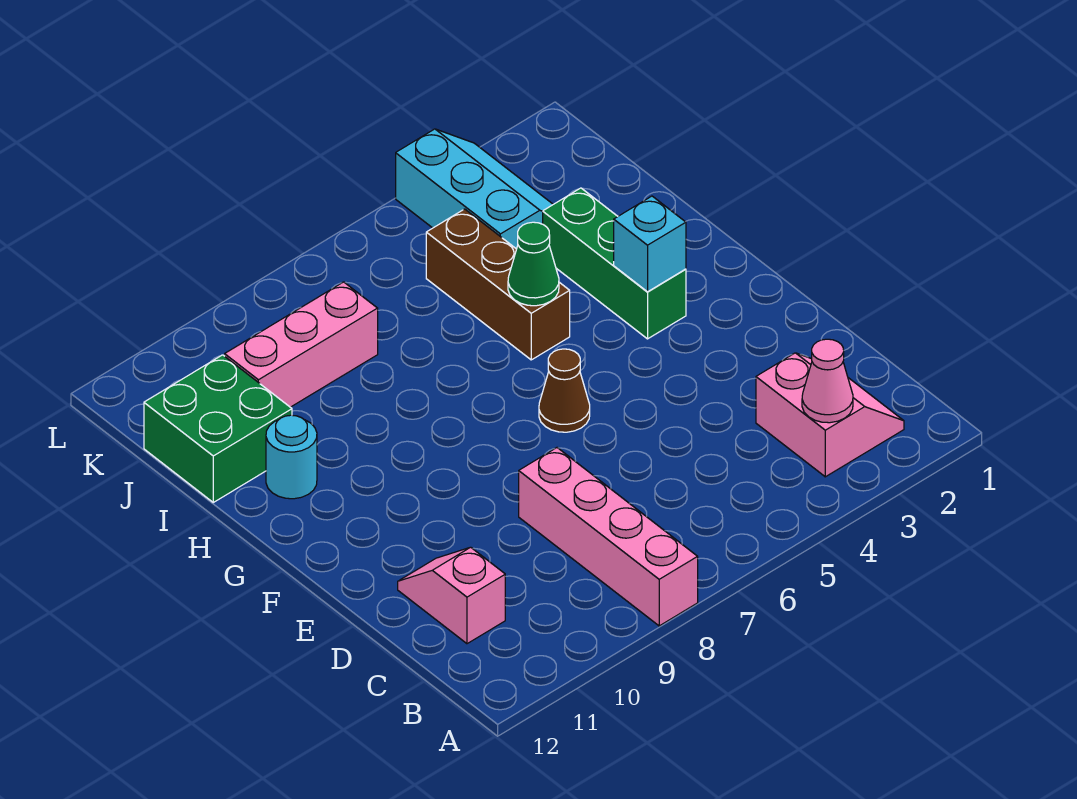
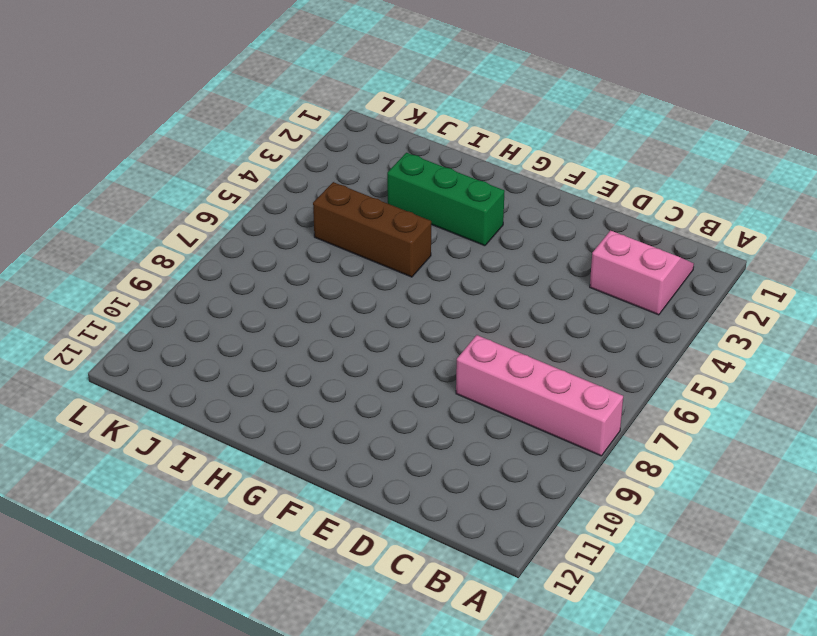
none -> pink 1x2 slope [398,547,505,644]
none -> brown 1x1 cone [539,349,590,432]
none -> cyan 1x1 round brick [266,415,317,499]

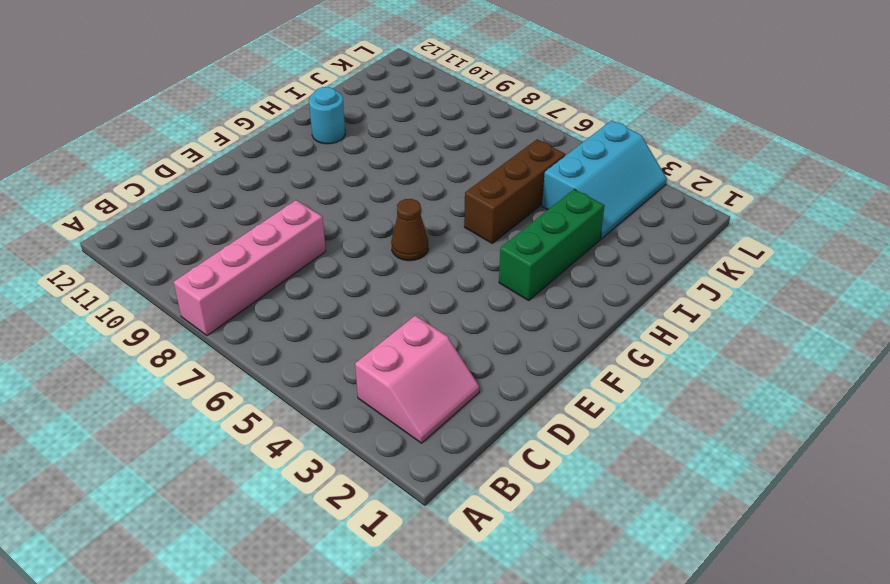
none -> pink 1x2 slope [398,547,505,644]
none -> green 2x2 brick [144,355,292,502]
none -> pink 1x3 brick [225,282,378,407]

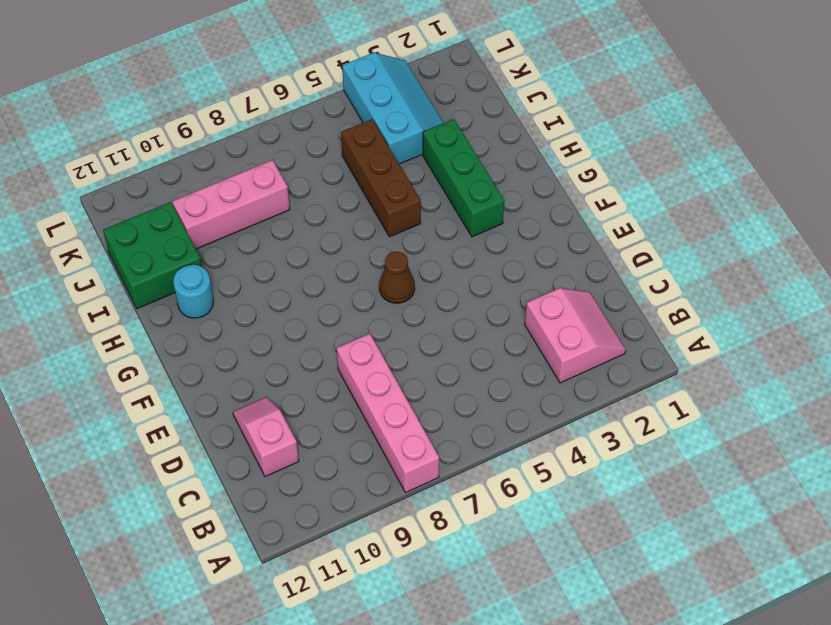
none -> pink 1x1 cone [802,339,853,423]
none -> cyan 1x1 brick [614,196,686,292]
none -> green 1x1 cone [508,222,559,306]

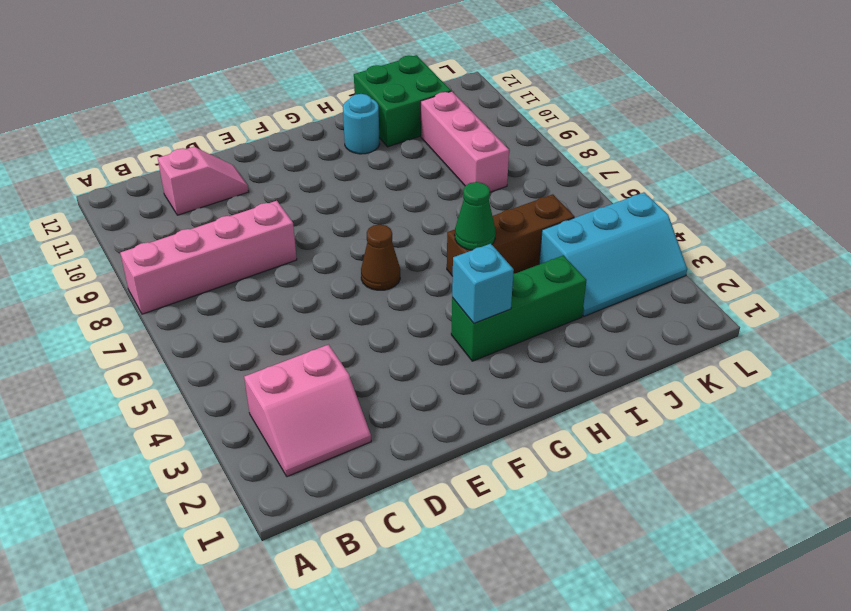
none -> pink 1x1 cone [802,339,853,423]

